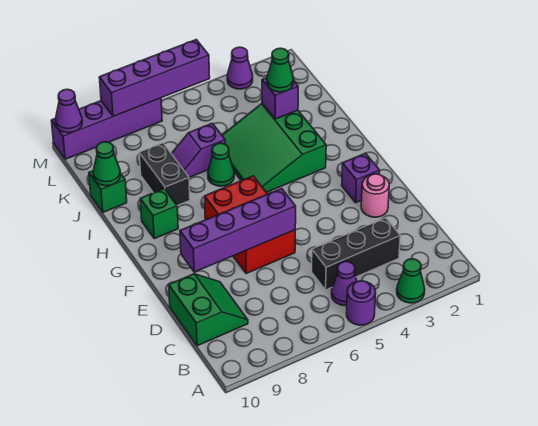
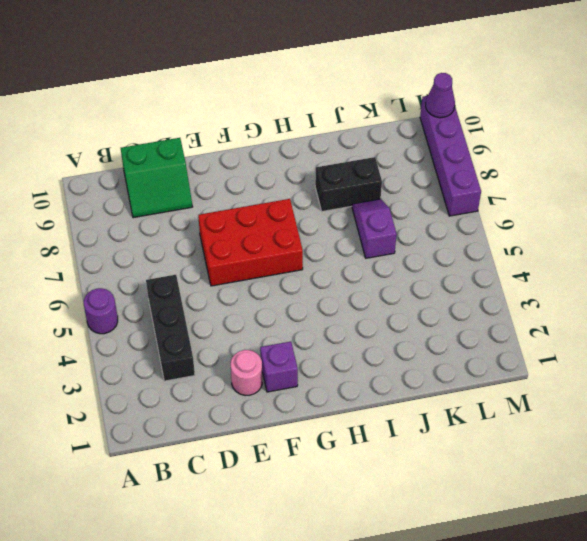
none -> green 1x1 cone [397,259,425,303]
none -> purple 1x1 cone [331,261,357,306]
none -> green 3x3 slope [222,104,326,192]

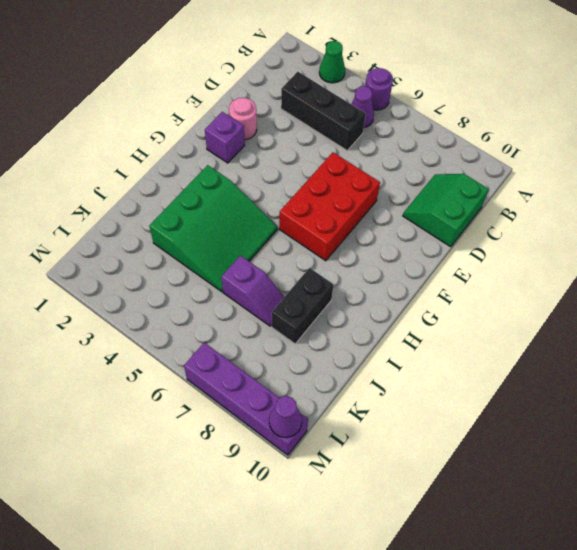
none -> green 1x1 brick [140,189,178,239]
none -> green 1x1 cone [208,143,234,186]
none -> green 1x1 brick [89,171,127,212]

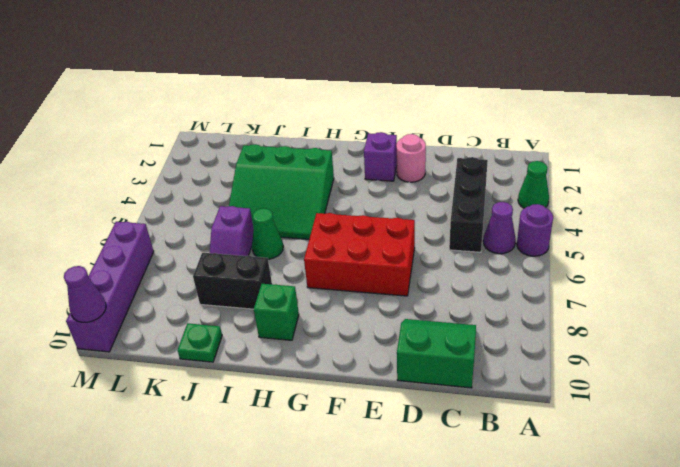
green 1x1 plate [177,323,222,362] -> green 1x1 brick [89,171,127,212]
none -> purple 1x1 cone [227,47,253,89]
none -> purple 1x4 brick [180,188,296,272]
none -> purple 1x1 brick [262,78,298,119]

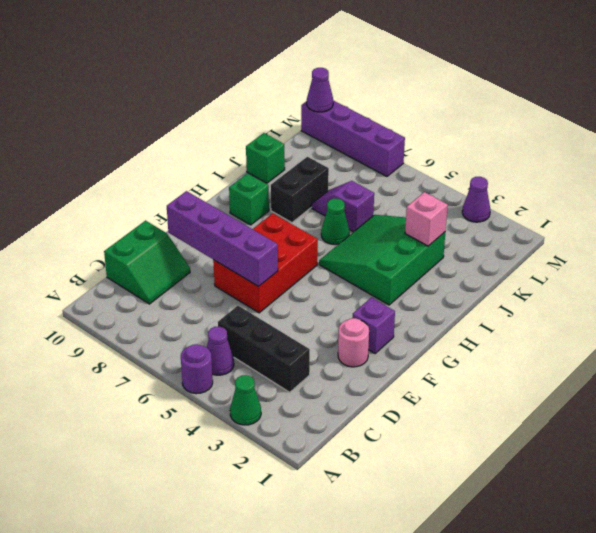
pink 1x1 brick [405,192,448,246] -> purple 1x1 brick [262,78,298,119]
none -> green 1x1 cone [93,142,120,186]
none -> purple 1x4 brick [99,40,210,116]
none -> green 1x1 cone [267,48,293,92]

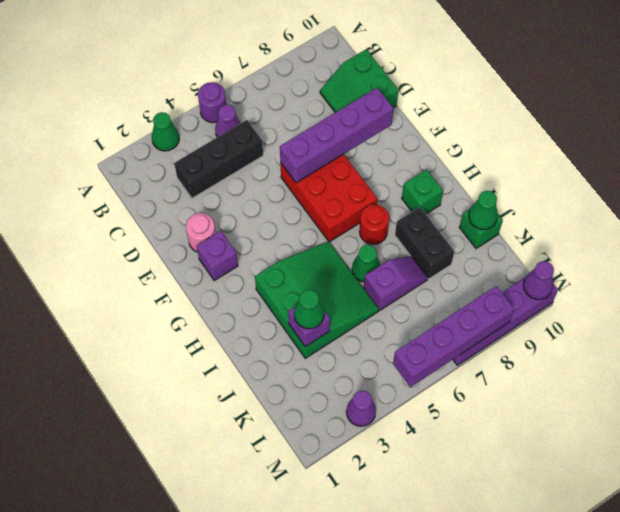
red 1x1 round brick [360,205,389,244] -> none

